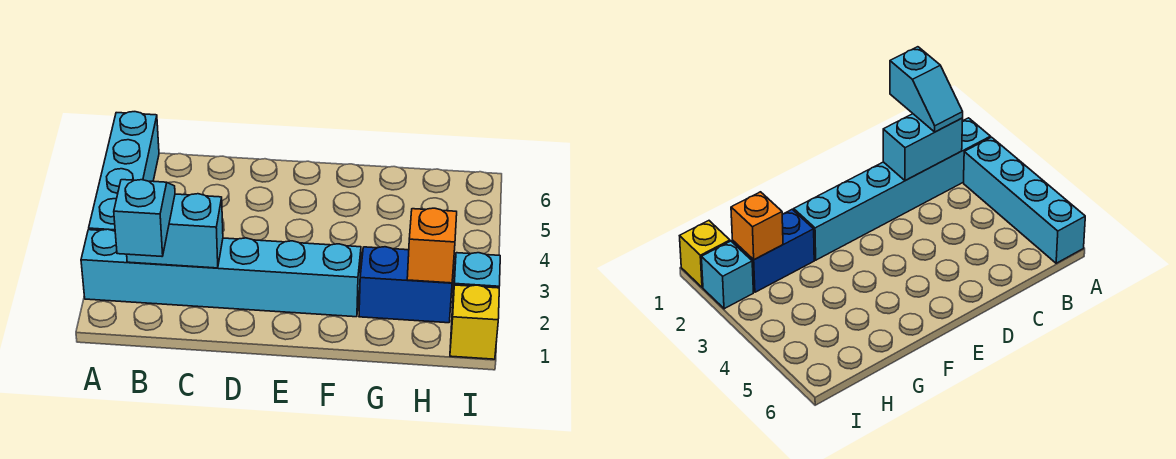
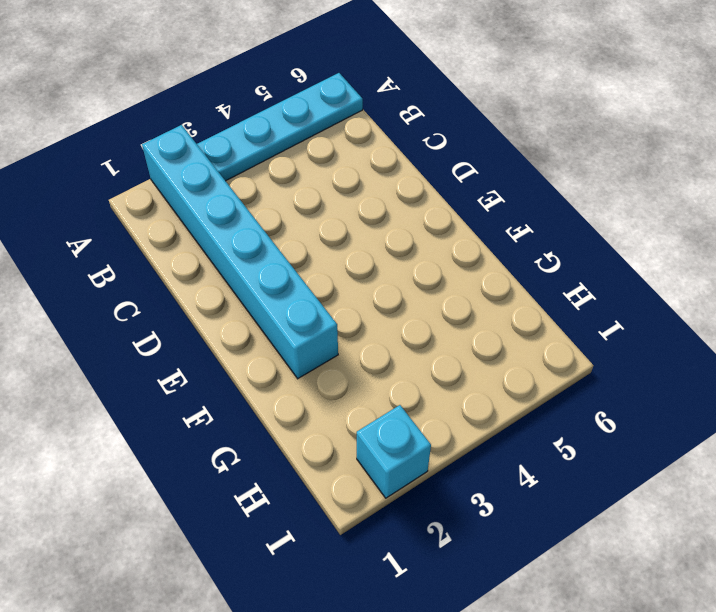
cyan 1x4 plate [197,73,363,181] -> cyan 1x4 brick [89,112,159,231]
none -> blue 1x2 brick [359,247,452,323]
none -> yellow 1x1 brick [450,285,499,359]

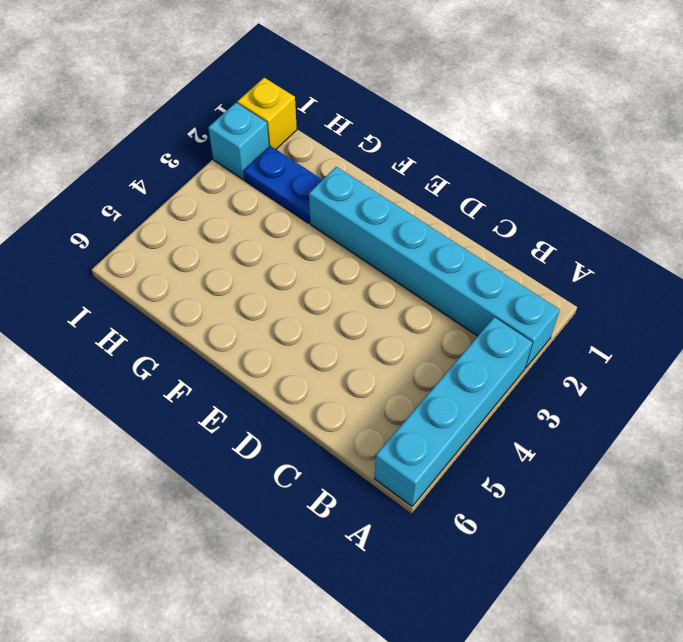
blue 1x2 plate [244,146,322,223] -> blue 1x2 brick [359,247,452,323]
none -> cyan 1x2 brick [127,194,223,268]
none -> orange 1x1 brick [407,208,457,283]

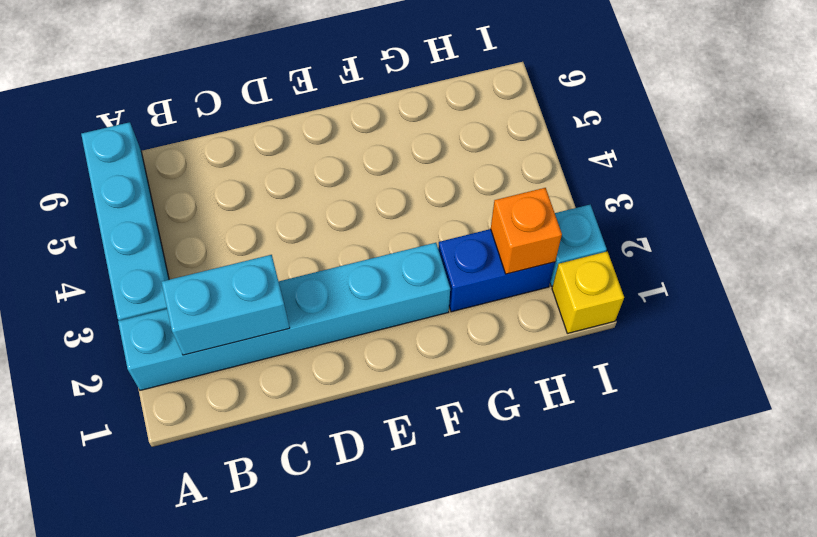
none -> cyan 1x2 slope [114,180,175,256]

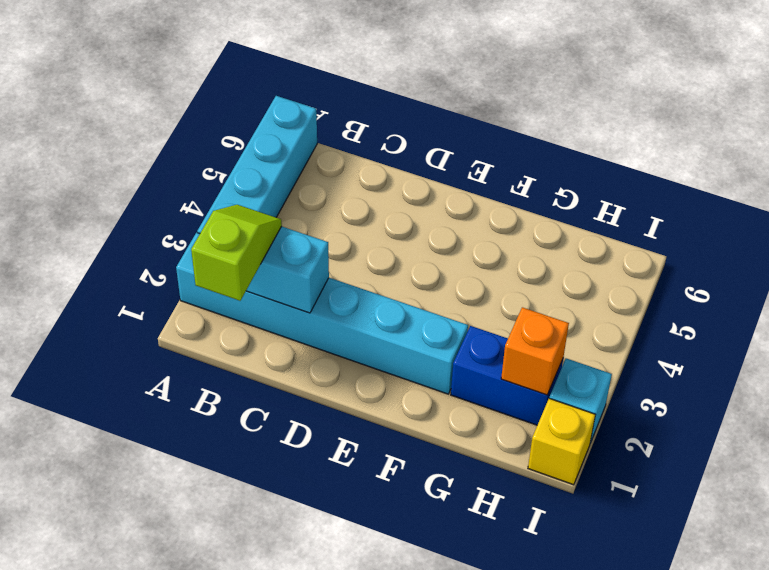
lime 1x2 slope [191,205,282,301] -> cyan 1x2 slope [114,180,175,256]

